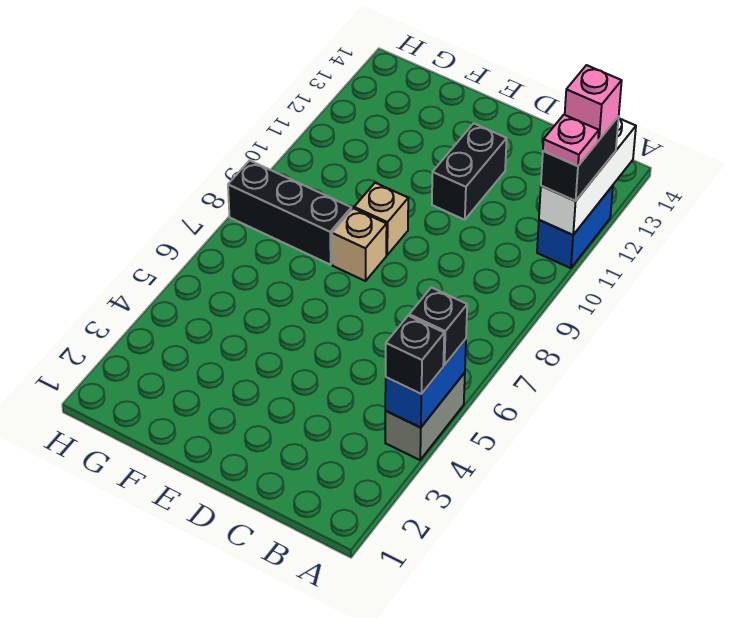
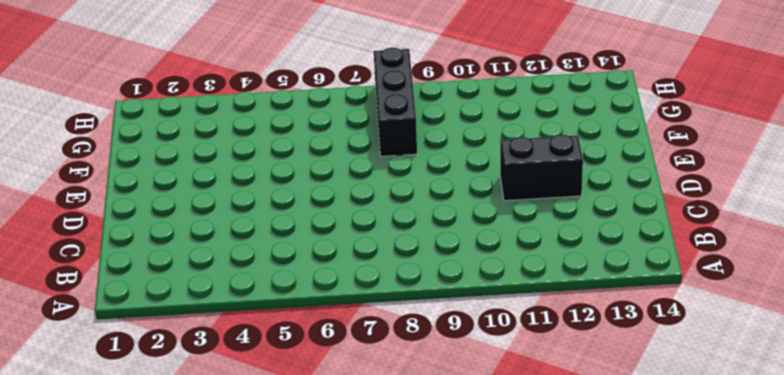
none -> grey 1x2 brick [385,373,465,460]
none -> blue 1x2 brick [537,186,613,268]
none -> tan 1x1 brick [332,208,387,281]

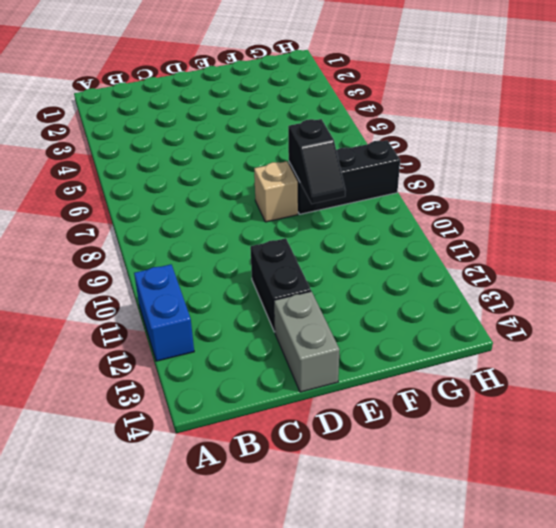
grey 1x2 brick [274,291,340,392] -> grey 1x2 brick moved to [385,373,465,460]
black 1x2 slope [288,119,346,204] -> none
none -> tan 1x1 brick [354,183,408,255]
none -> blue 1x2 brick [385,339,466,428]
none -> white 1x3 brick [539,118,636,235]

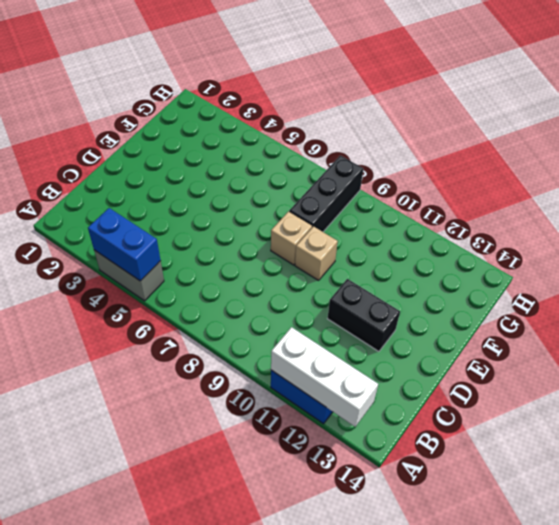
none -> black 1x1 brick [386,316,444,394]
none -> black 1x1 brick [409,287,467,365]
none -> black 1x2 brick [541,116,619,201]

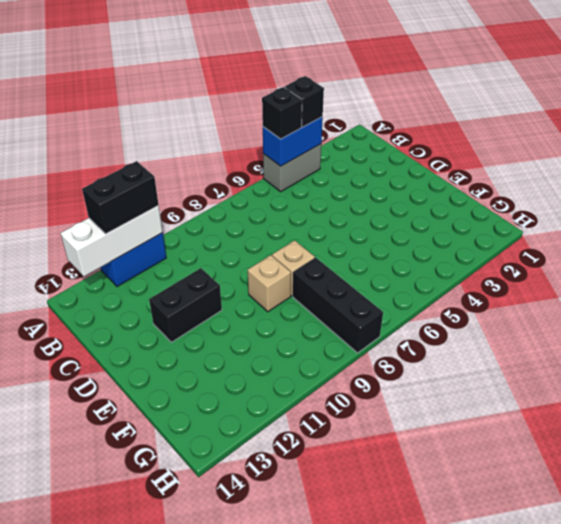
none -> pink 1x1 plate [543,115,599,166]
none -> pink 1x1 brick [565,65,622,140]

